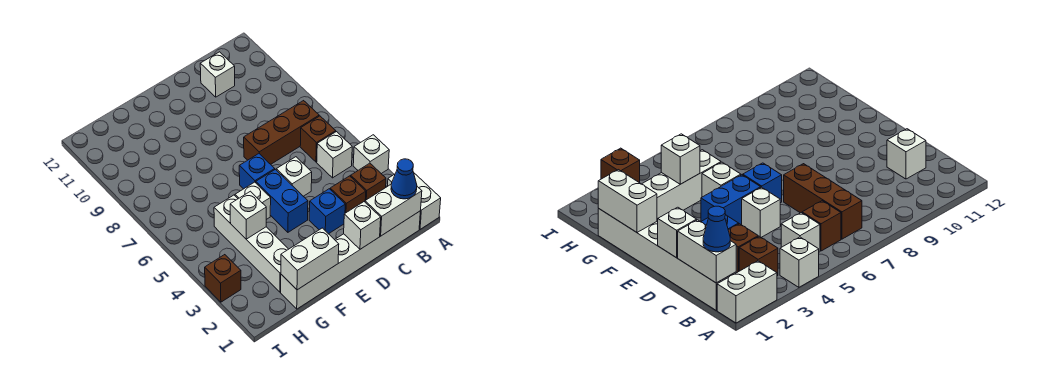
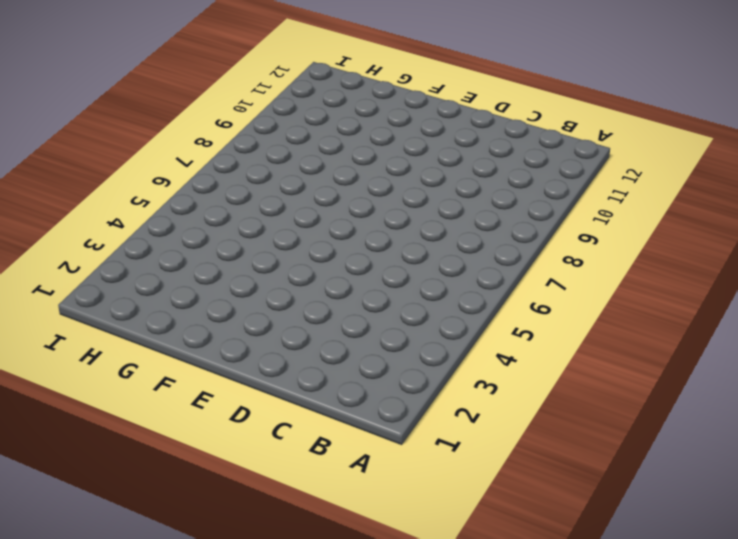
none -> white 1x2 brick [388,173,441,229]
none -> white 1x1 brick [353,135,389,174]
none -> white 1x6 brick [281,211,420,309]

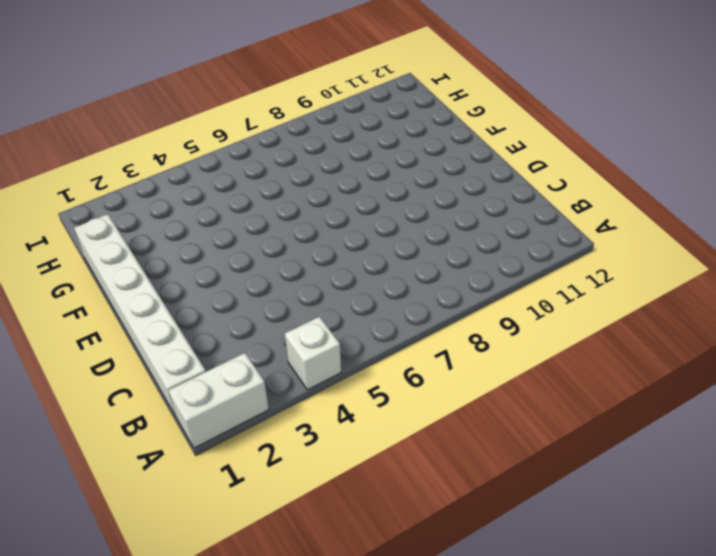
none -> brown 1x1 brick [351,163,386,201]
none -> white 1x1 brick [317,132,352,178]
none -> brown 1x1 brick [300,116,336,162]

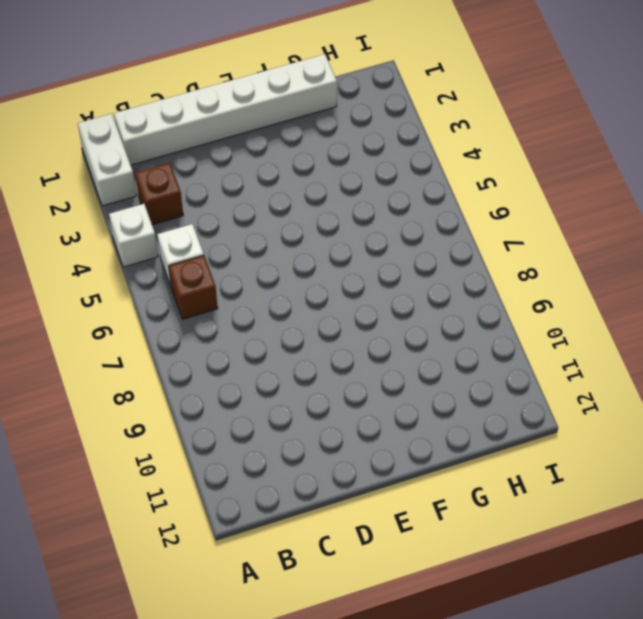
none -> brown 1x3 brick [244,101,319,164]
none -> brown 1x1 brick [330,176,366,213]
none -> white 1x1 brick [200,52,235,97]

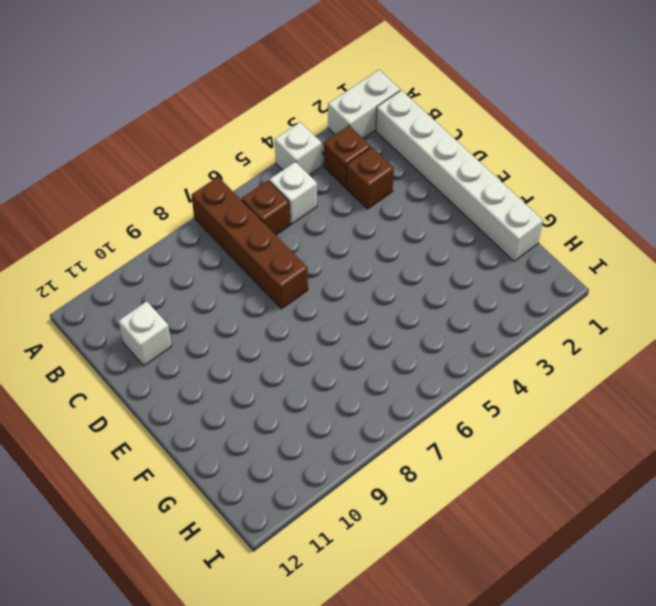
brown 1x4 brick [191,177,308,309] -> brown 1x3 brick [244,101,319,164]
none -> blue 1x1 brick [309,189,345,234]
none -> white 1x1 brick [276,157,312,196]
none -> blue 1x2 brick [256,169,308,232]

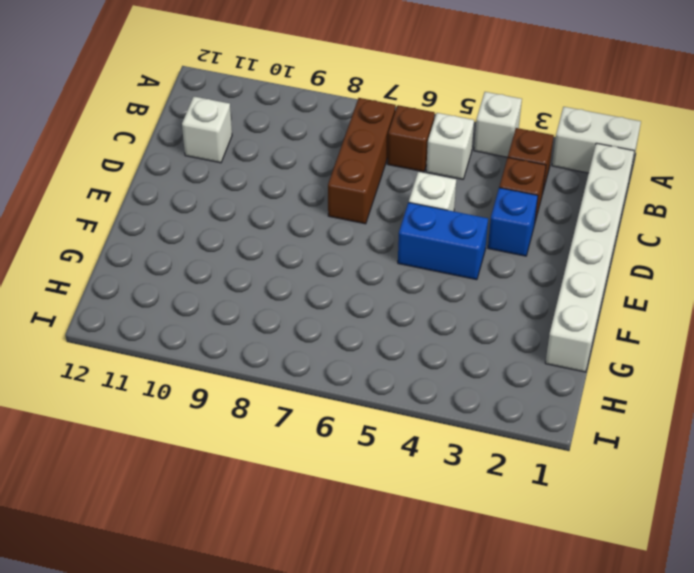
none -> blue 1x1 brick [239,154,275,189]
none -> white 1x1 brick [235,182,271,219]
none -> white 1x4 brick [214,195,288,292]

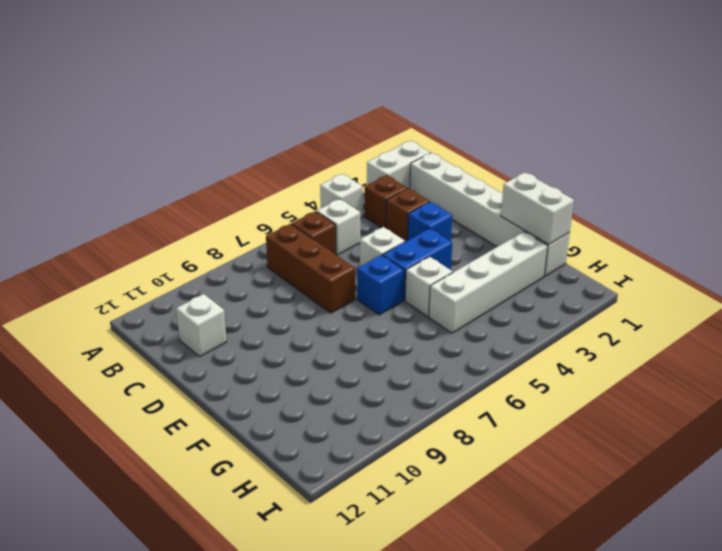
none -> brown 1x1 brick [205,255,241,302]
none -> white 1x2 brick [365,185,422,236]
none -> white 1x1 brick [344,202,381,249]

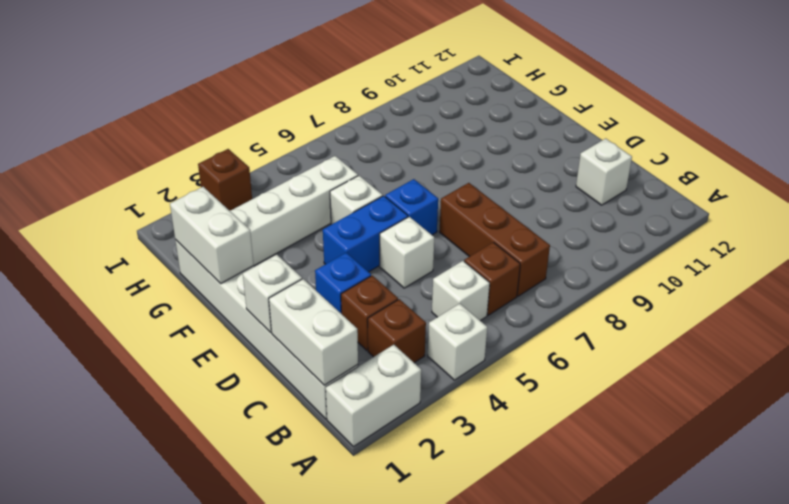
none -> white 1x1 brick [230,191,266,239]
none -> blue 1x1 cone [391,159,417,199]

